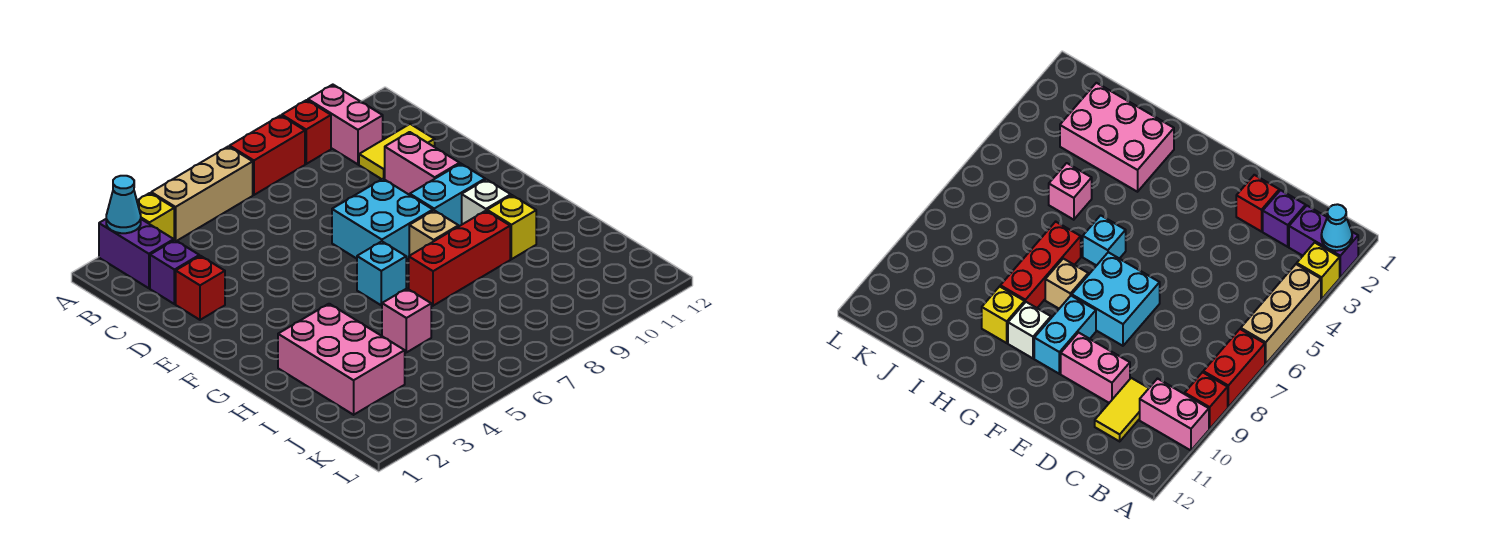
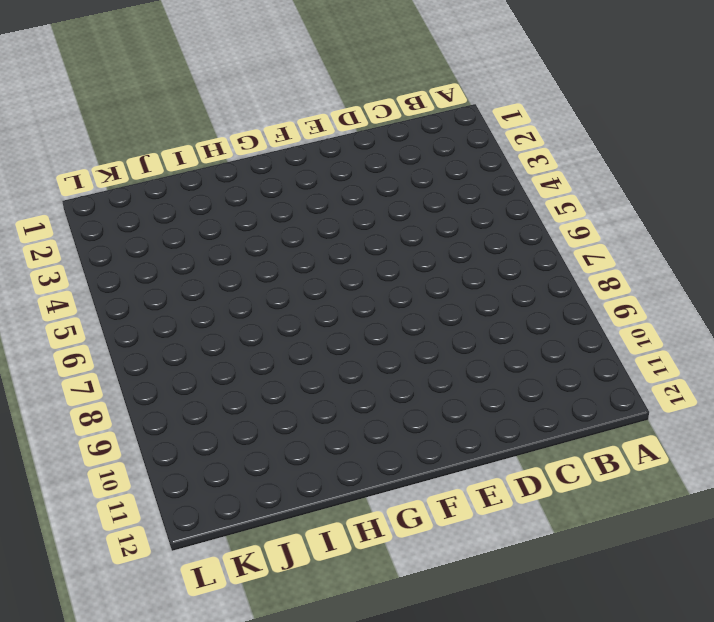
none -> purple 1x2 brick [99,219,174,288]
none -> yellow 1x1 brick [137,193,174,239]
none -> tan 1x3 brick [151,146,253,241]

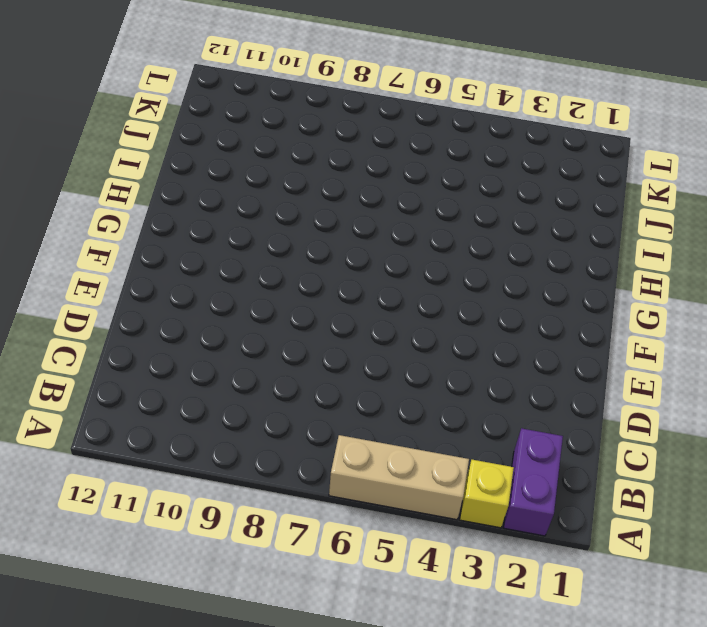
none -> red 1x2 brick [230,115,305,195]
none -> red 1x1 brick [282,100,331,164]
none -> pink 1x2 brick [308,85,383,164]

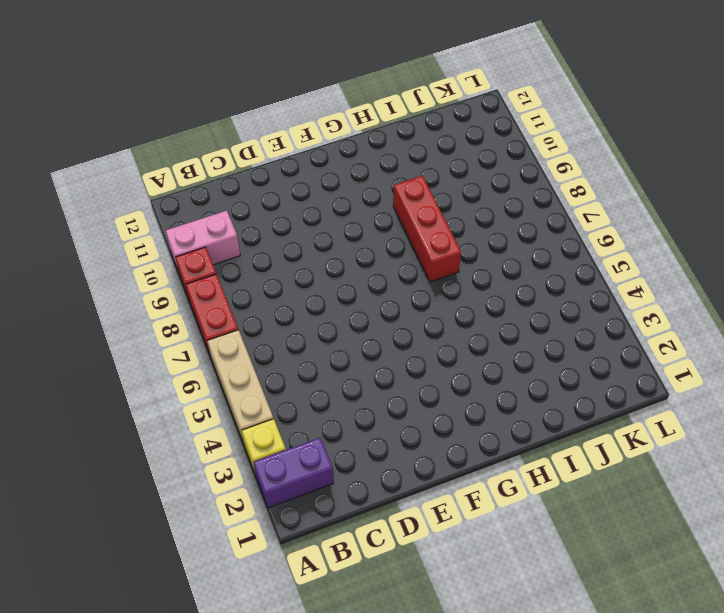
none -> purple 1x1 brick [150,240,199,304]
none -> yellow 1x2 tile [359,124,435,179]
none -> red 1x1 brick [176,256,225,320]

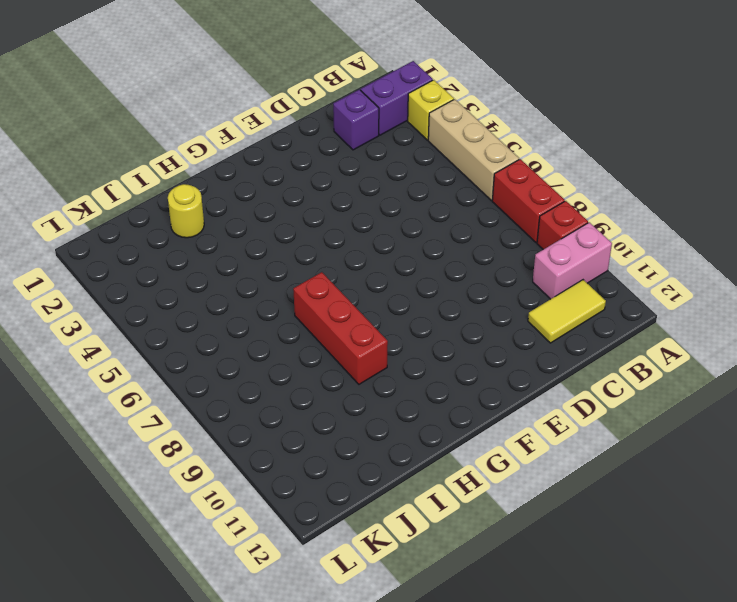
yellow 1x2 tile [528,280,606,343] -> yellow 1x2 tile turned to [359,124,435,179]
yellow 1x1 round brick [168,184,204,238] -> pink 2x3 brick [278,304,405,415]
none -> red 1x1 brick [176,256,225,320]
none -> pink 1x2 brick [385,132,460,195]
none -> cyan 2x2 brick [332,179,433,260]

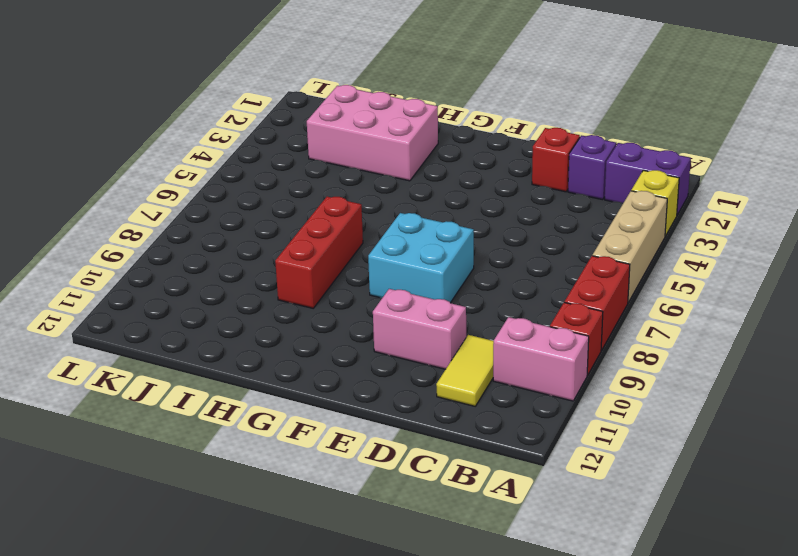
none -> cyan 1x2 brick [410,164,485,226]
none -> cyan 1x1 brick [357,241,406,305]
none -> tan 1x1 brick [409,210,459,256]

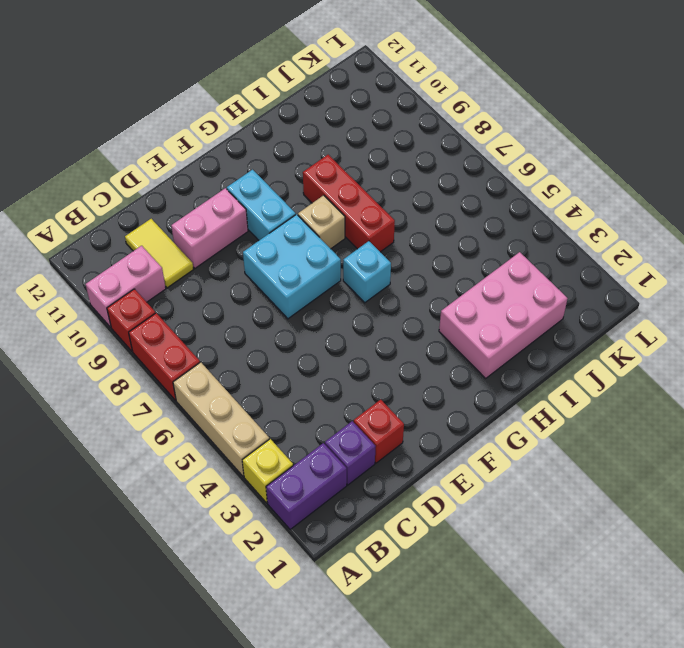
none -> white 1x1 brick [462,179,511,224]
none -> yellow 1x1 brick [487,195,536,259]
none -> pink 1x1 brick [382,288,431,352]

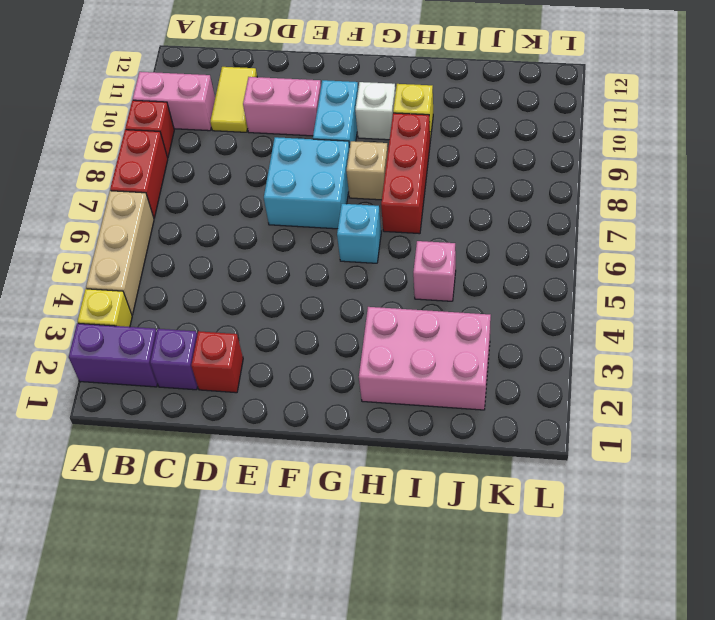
none -> cyan 1x1 cone [106,176,141,233]

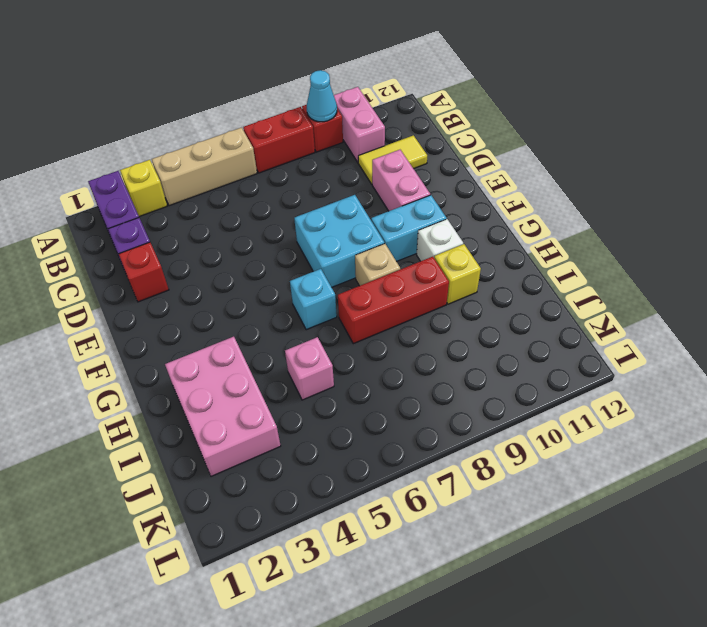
cyan 1x1 cone [307,70,337,122] -> cyan 1x1 cone moved to [106,176,141,233]

